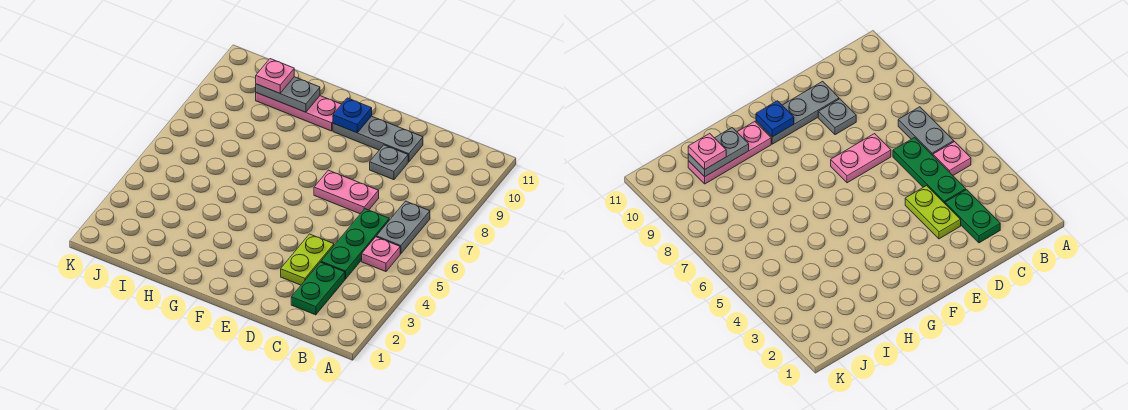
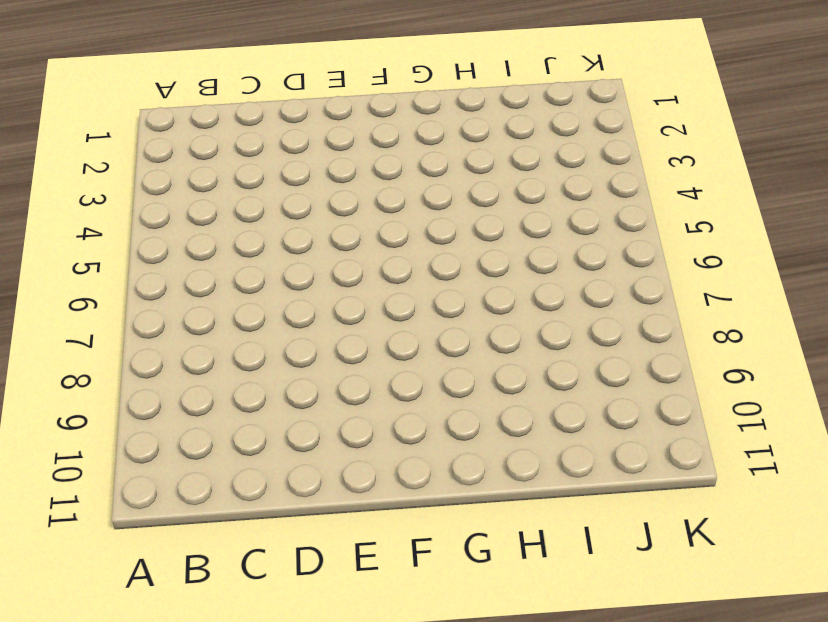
none -> pink 1x1 plate [362,237,400,272]
none -> grey 1x2 plate [376,201,430,254]
none -> green 1x2 plate [291,262,345,315]

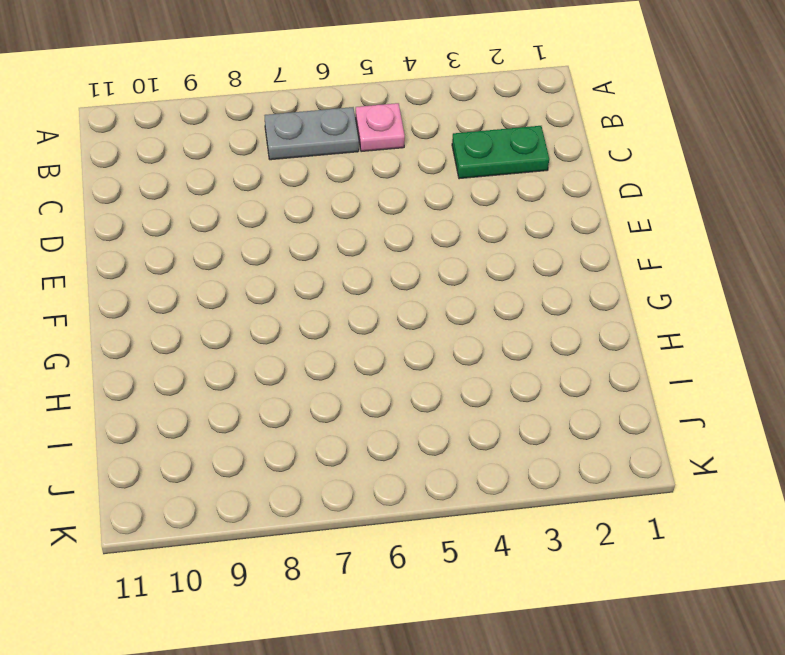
none -> green 1x3 plate [321,209,389,279]
none -> lime 1x2 plate [281,234,334,285]
none -> pink 1x2 plate [314,170,379,214]

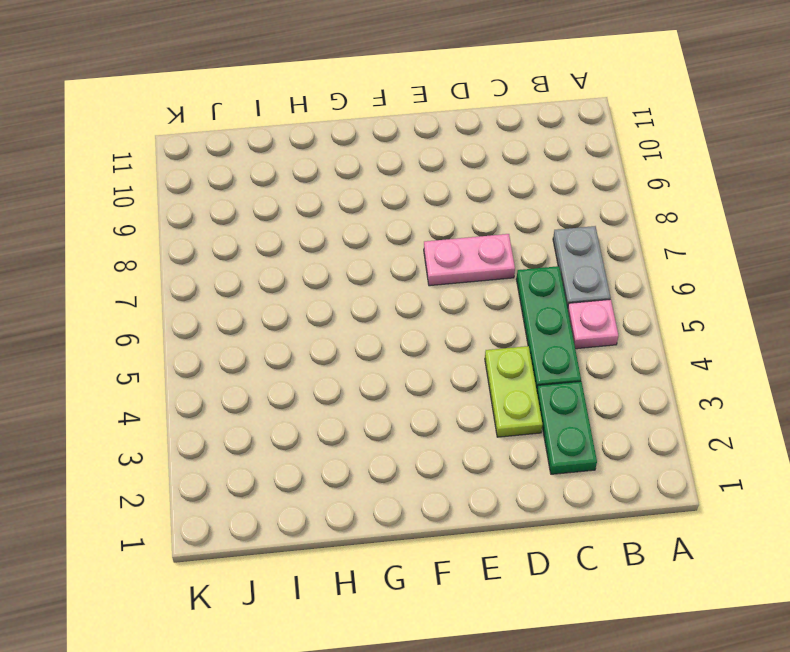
none -> grey 1x1 plate [370,145,408,180]
none -> grey 1x3 plate [333,116,423,162]
none -> pink 1x3 plate [256,93,342,131]

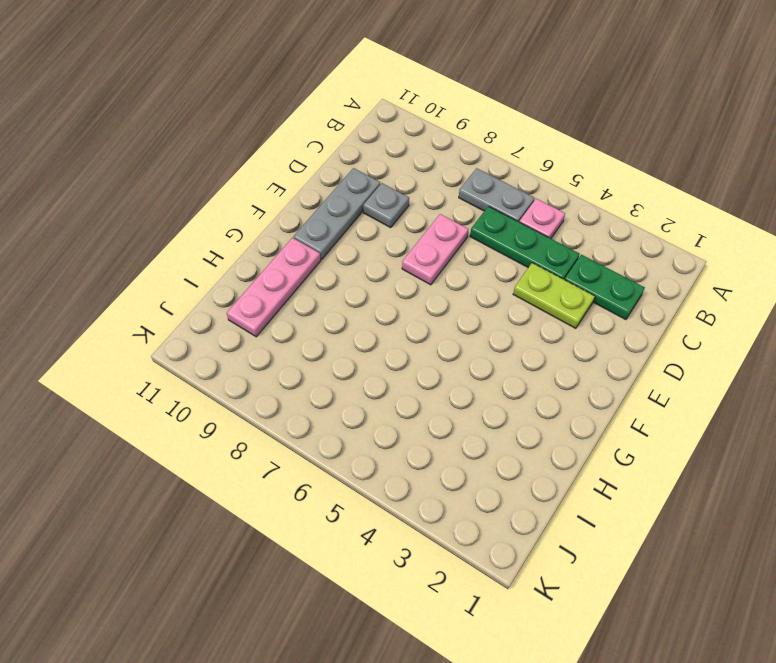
none -> blue 1x1 plate [333,98,372,133]
none -> grey 1x2 plate [256,77,320,112]
none -> pink 1x1 plate [256,59,294,93]

